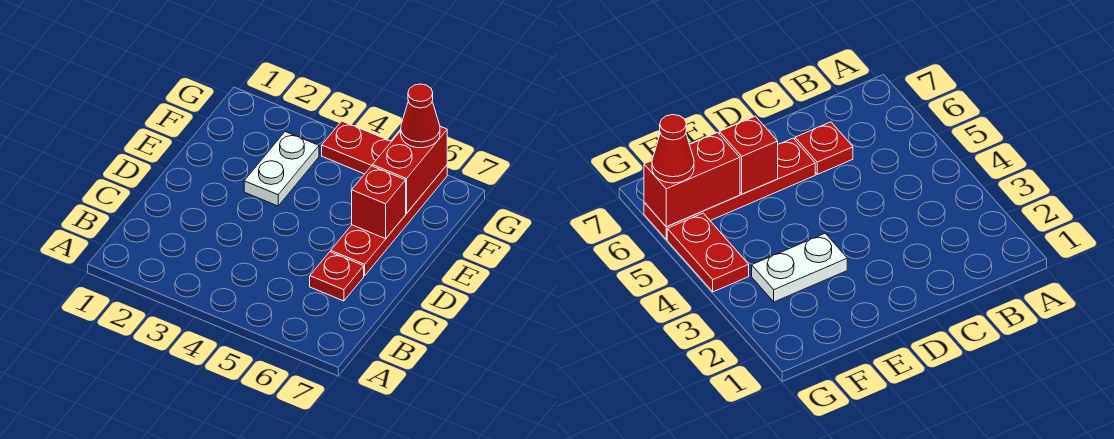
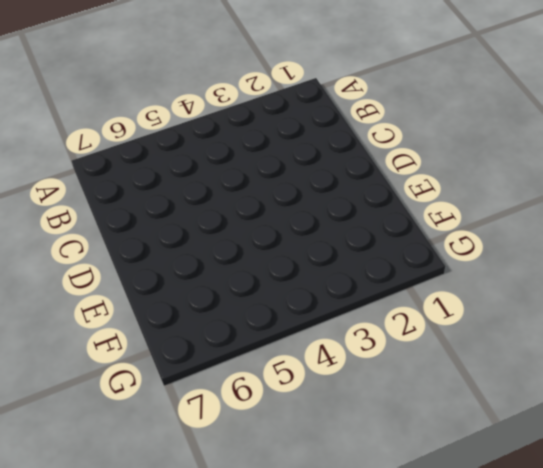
none -> red 1x1 plate [310,252,364,301]
none -> red 1x4 plate [331,165,447,276]

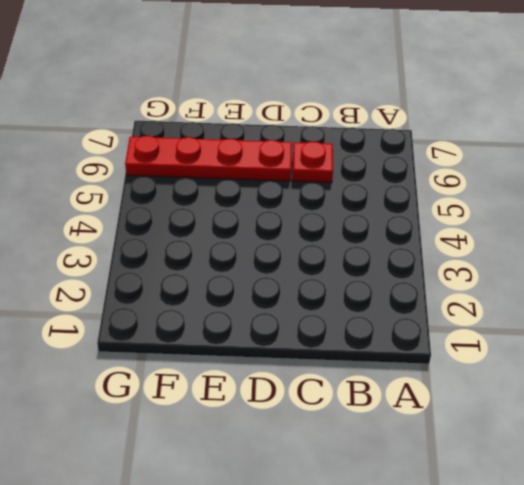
none -> white 1x2 plate [244,132,319,206]
none -> red 1x2 plate [322,121,392,174]

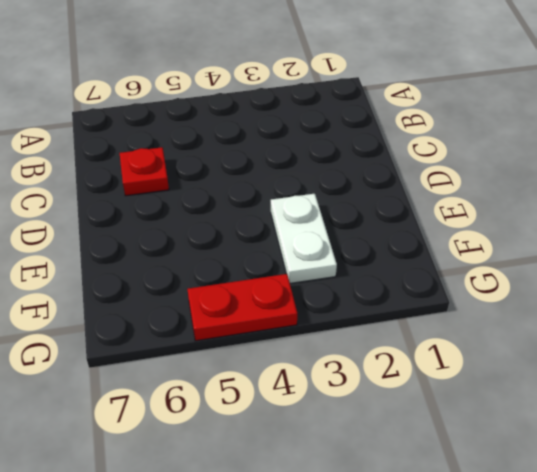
none -> red 1x4 plate [331,165,447,276]
none -> red 1x1 brick [352,166,406,239]

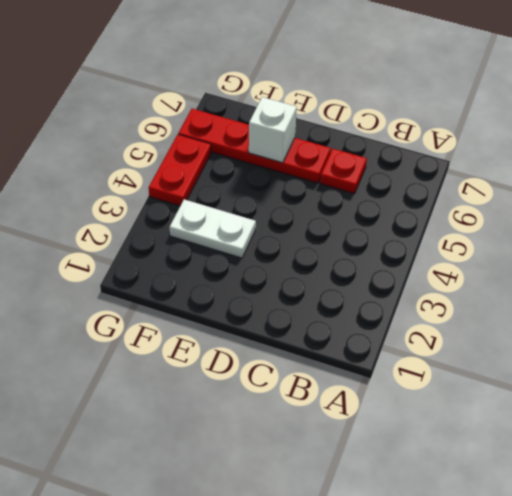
white 1x1 brick [249,97,297,163] -> red 1x1 brick [352,166,406,239]
none -> red 1x2 brick [372,126,447,213]
none -> red 1x1 cone [401,84,440,148]

